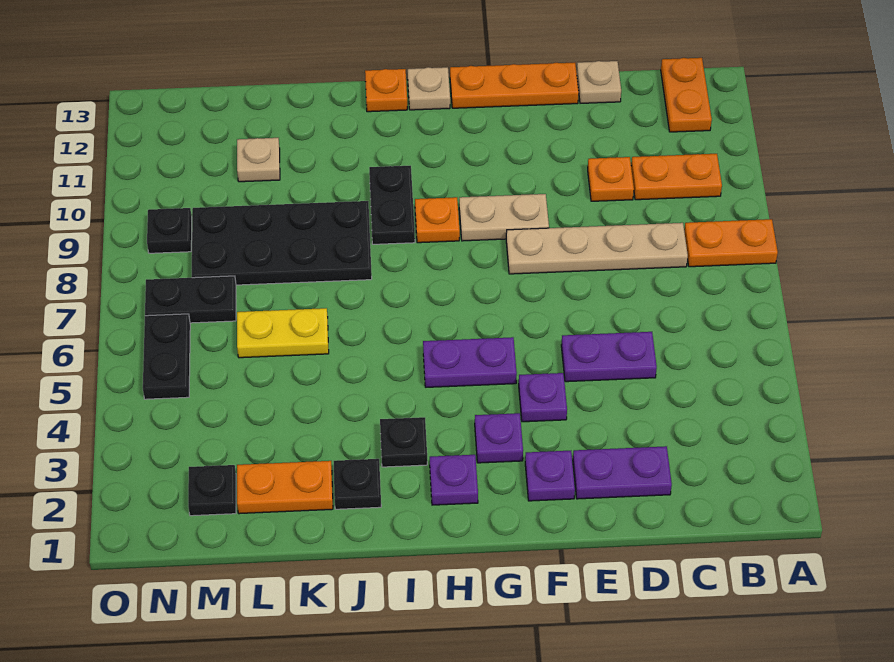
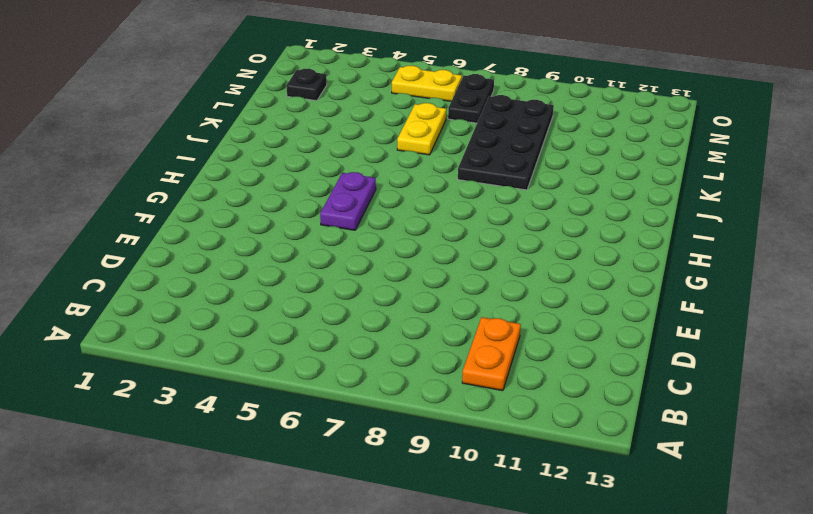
yellow 1x2 plate [392,66,462,101] -> black 1x2 plate [143,314,190,399]
none -> orange 1x2 plate [684,219,778,267]
none -> orange 1x2 plate [661,58,712,132]
none -> tan 1x4 plate [506,223,688,274]

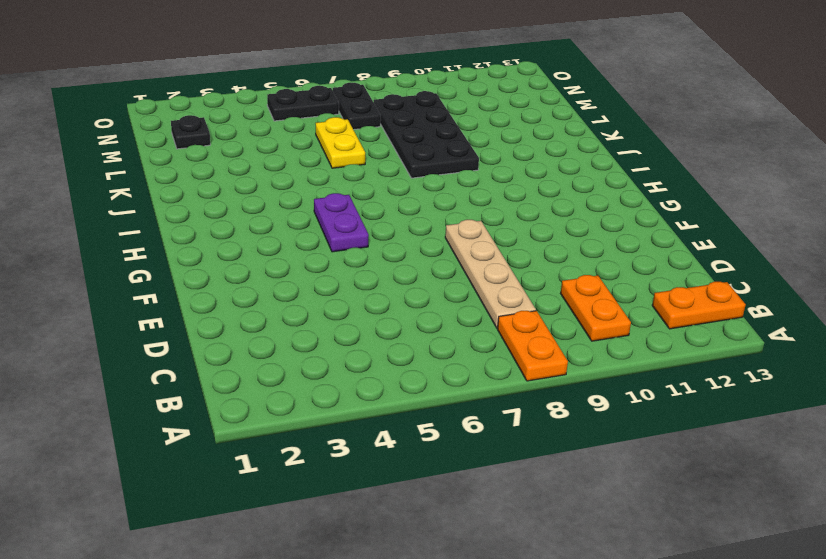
none -> purple 1x2 plate [573,446,672,499]
none -> purple 1x2 plate [561,332,657,382]
none -> orange 1x1 plate [588,157,634,201]

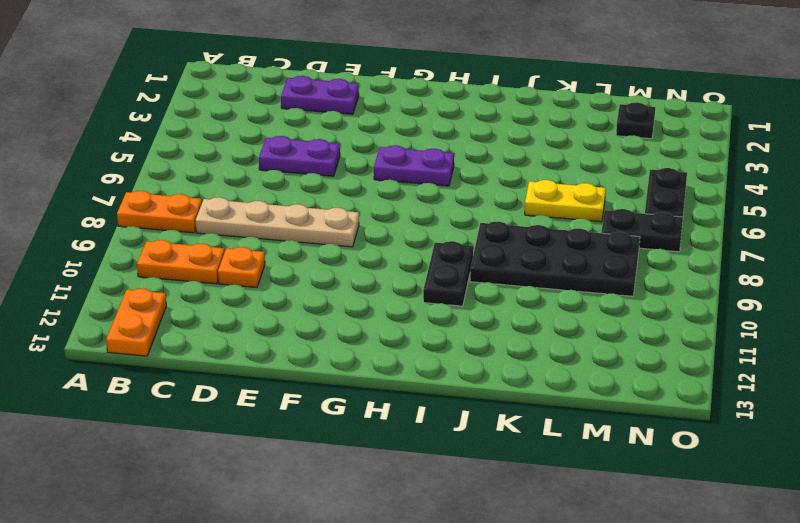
none -> tan 1x1 plate [577,61,621,103]
none -> orange 1x3 plate [450,63,579,108]
none -> purple 1x1 plate [525,451,575,501]

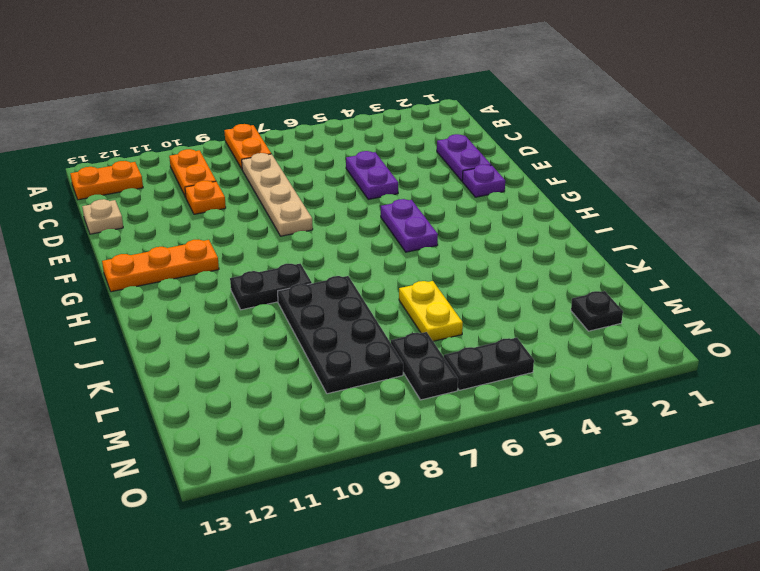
orange 1x3 plate [102,240,219,292] -> orange 1x3 plate turned to [450,63,579,108]
none -> purple 1x1 plate [519,373,567,422]
none -> tan 1x2 plate [459,194,549,241]
none -> purple 1x1 plate [475,413,523,463]

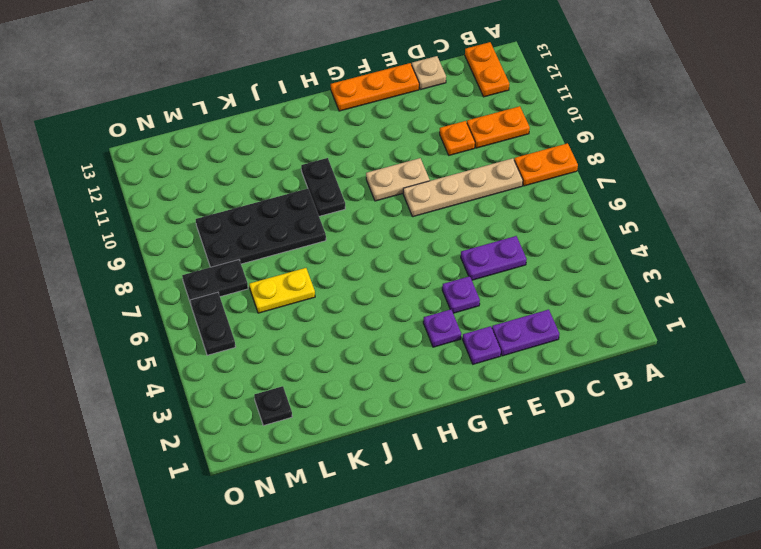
none -> purple 1x2 plate [423,337,517,387]
none -> purple 1x1 plate [430,455,478,505]
none -> orange 1x1 plate [415,197,460,243]

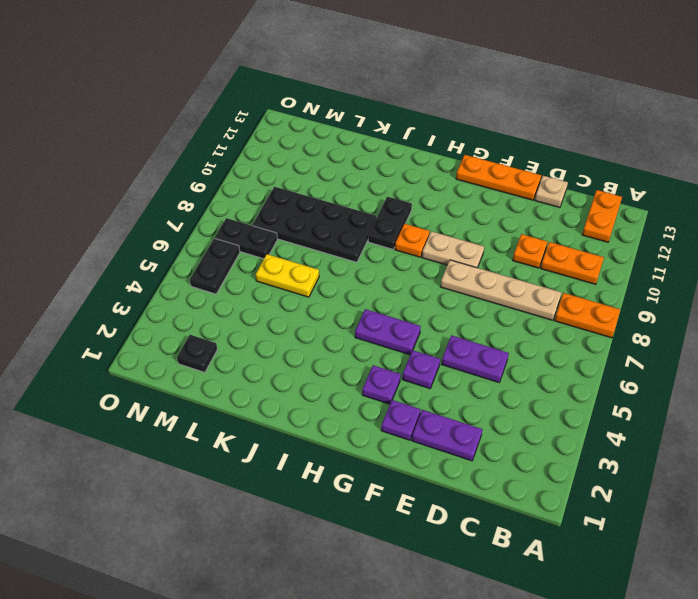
none -> purple 1x1 plate [430,455,478,505]
none -> tan 1x1 plate [408,67,450,110]
none -> black 1x1 plate [380,417,427,467]

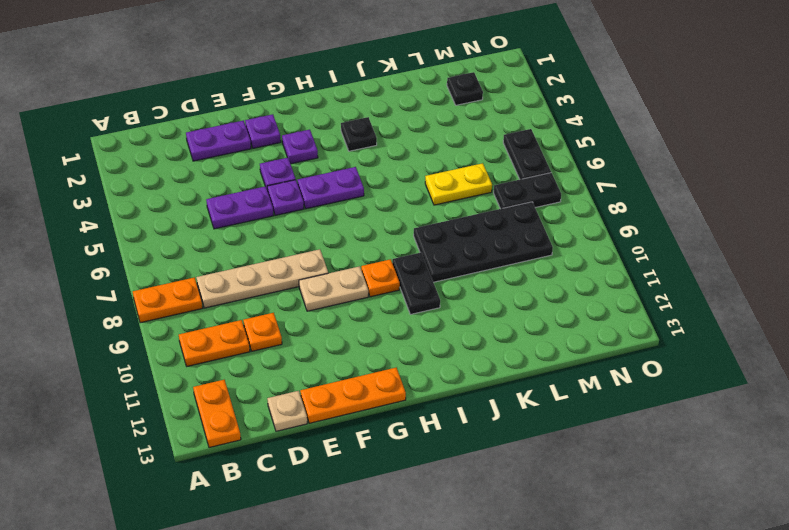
purple 1x1 plate [267,180,304,215] -> purple 1x1 plate moved to [430,455,478,505]
none -> tan 1x1 plate [408,67,450,110]
none -> orange 1x1 plate [365,69,407,112]
none -> black 1x1 plate [334,459,381,509]

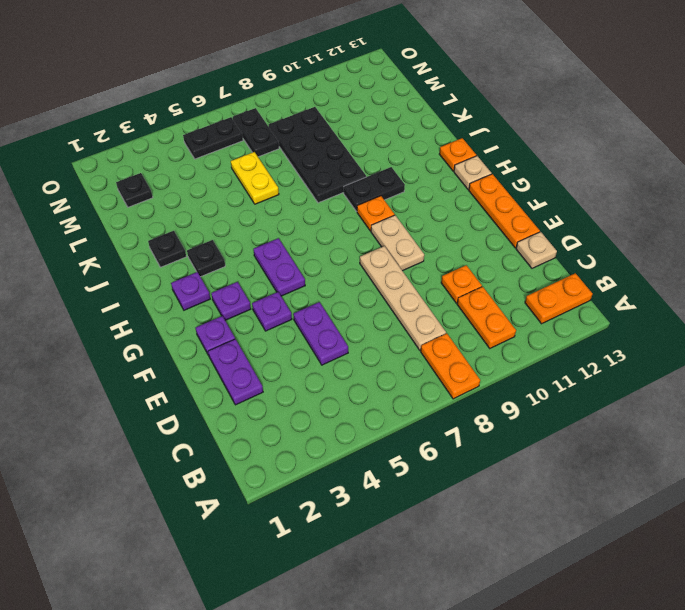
none -> orange 1x2 plate [237,461,333,514]
none -> tan 1x1 plate [237,138,280,182]
none -> black 1x1 plate [147,208,192,253]

